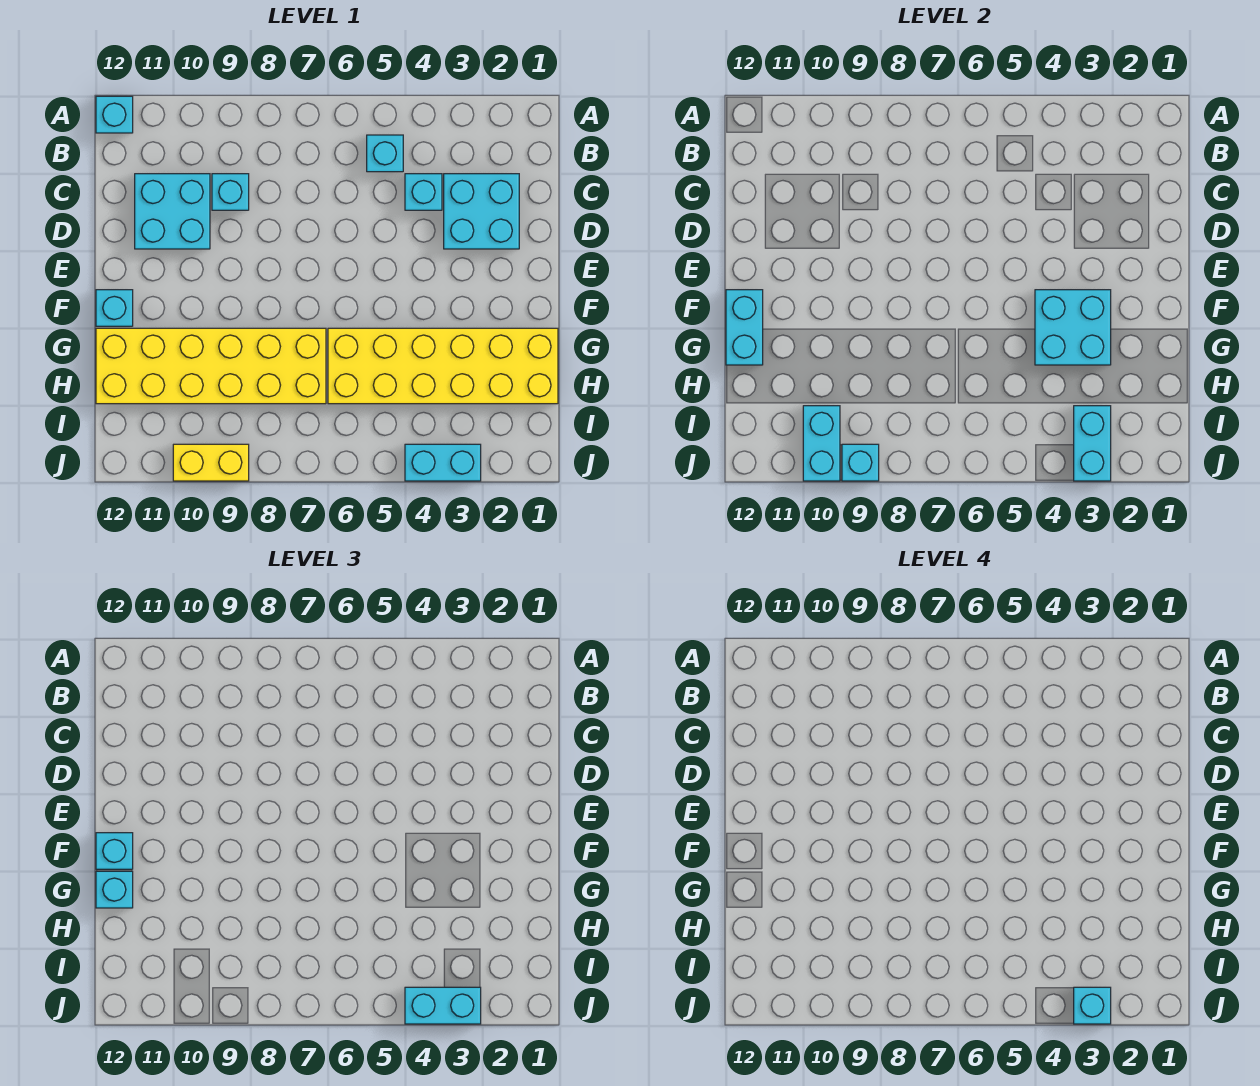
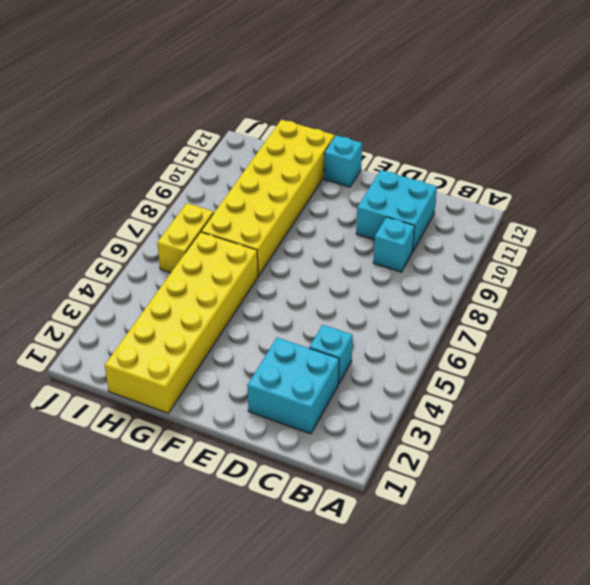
yellow 1x2 brick [157,203,214,273] -> yellow 1x2 brick moved to [173,444,249,481]
none -> cyan 1x1 brick [96,96,133,133]
none -> cyan 1x1 brick [367,135,403,172]
none -> cyan 1x2 brick [405,444,481,481]

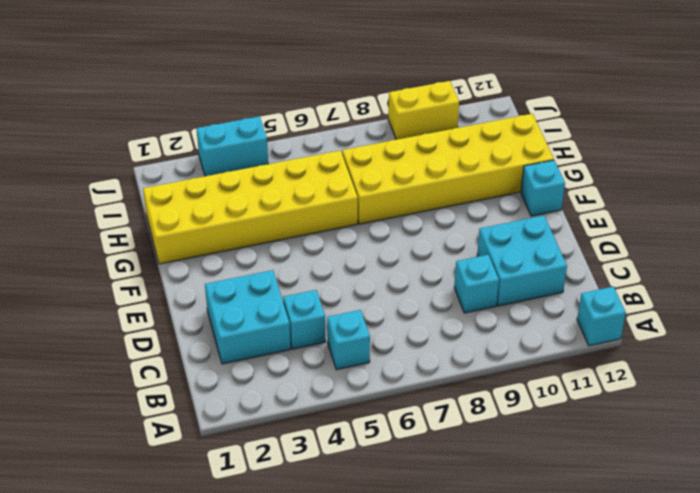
none -> cyan 2x2 brick [1035,290,1111,365]
none -> cyan 1x2 brick [726,290,763,365]
none -> cyan 1x2 brick [1074,406,1111,481]

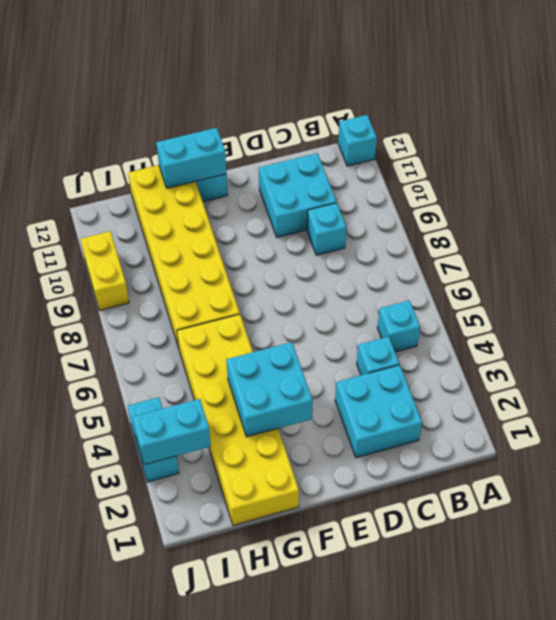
none -> cyan 1x2 brick [803,406,840,481]
none -> cyan 1x1 brick [842,444,879,481]
none -> cyan 1x1 brick [96,833,133,869]

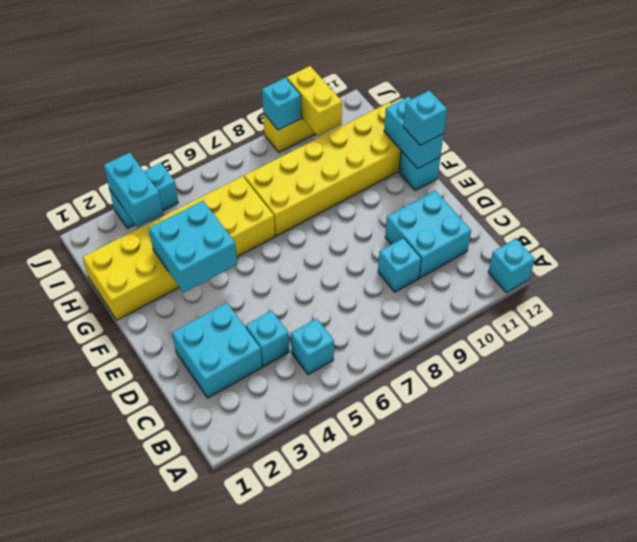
yellow 1x2 brick [287,66,342,136] -> cyan 1x2 brick [803,406,840,481]
none -> cyan 1x1 brick [96,871,133,908]
none -> cyan 1x2 brick [405,987,481,1024]
none -> cyan 1x1 brick [1074,987,1111,1024]

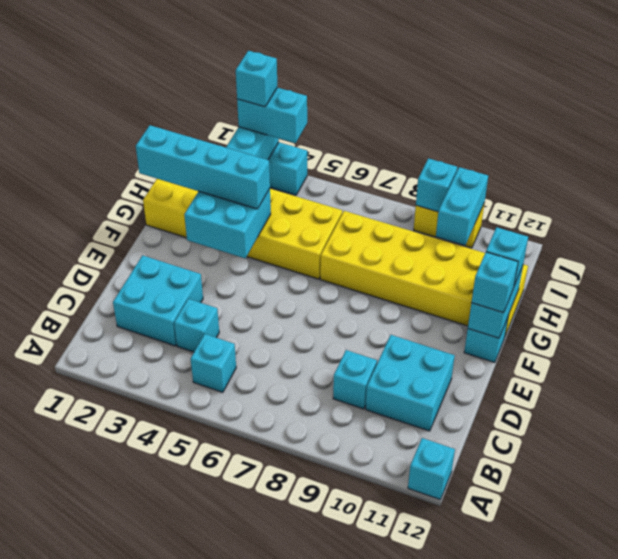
cyan 1x4 brick [136,125,270,209] -> none

